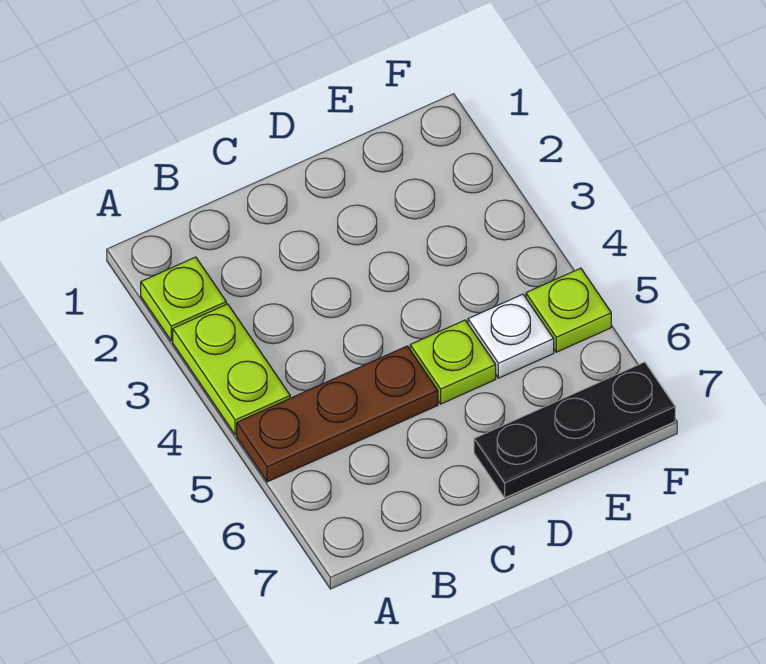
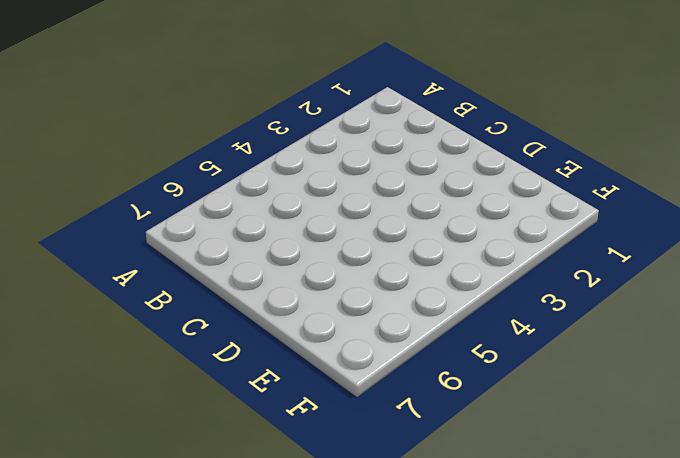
none -> lime 1x1 plate [141,257,226,341]
none -> lime 1x2 plate [173,304,290,435]

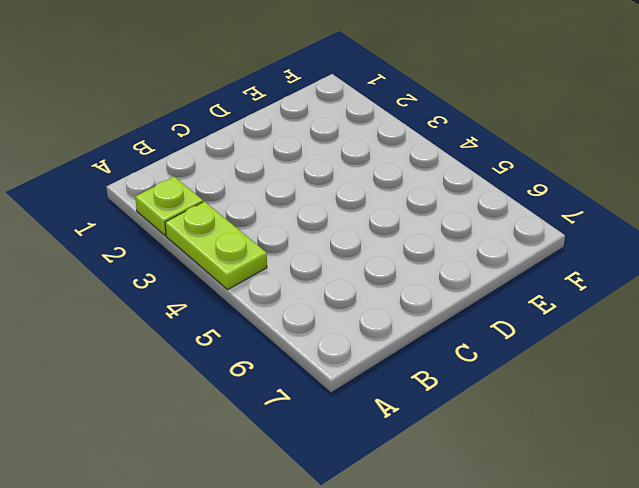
none -> brown 1x3 plate [237,346,438,482]
none -> lime 1x1 plate [410,320,496,404]

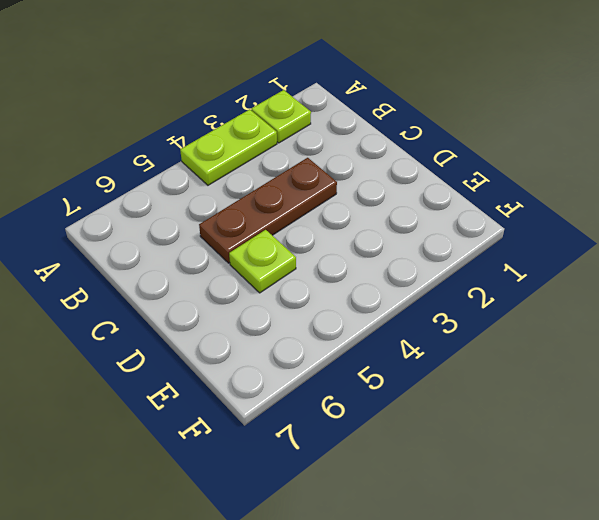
brown 1x3 plate [199,158,337,263] -> brown 1x3 plate turned to [237,346,438,482]
none -> black 1x3 plate [474,362,675,498]
none -> white 1x1 plate [468,294,554,378]

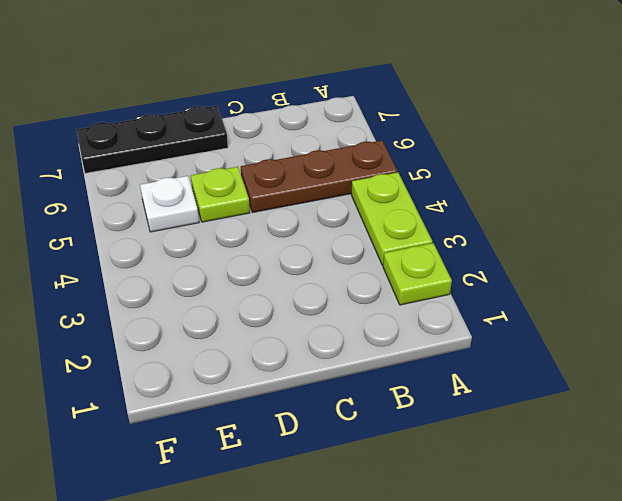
none -> lime 1x1 plate [526,268,611,352]

